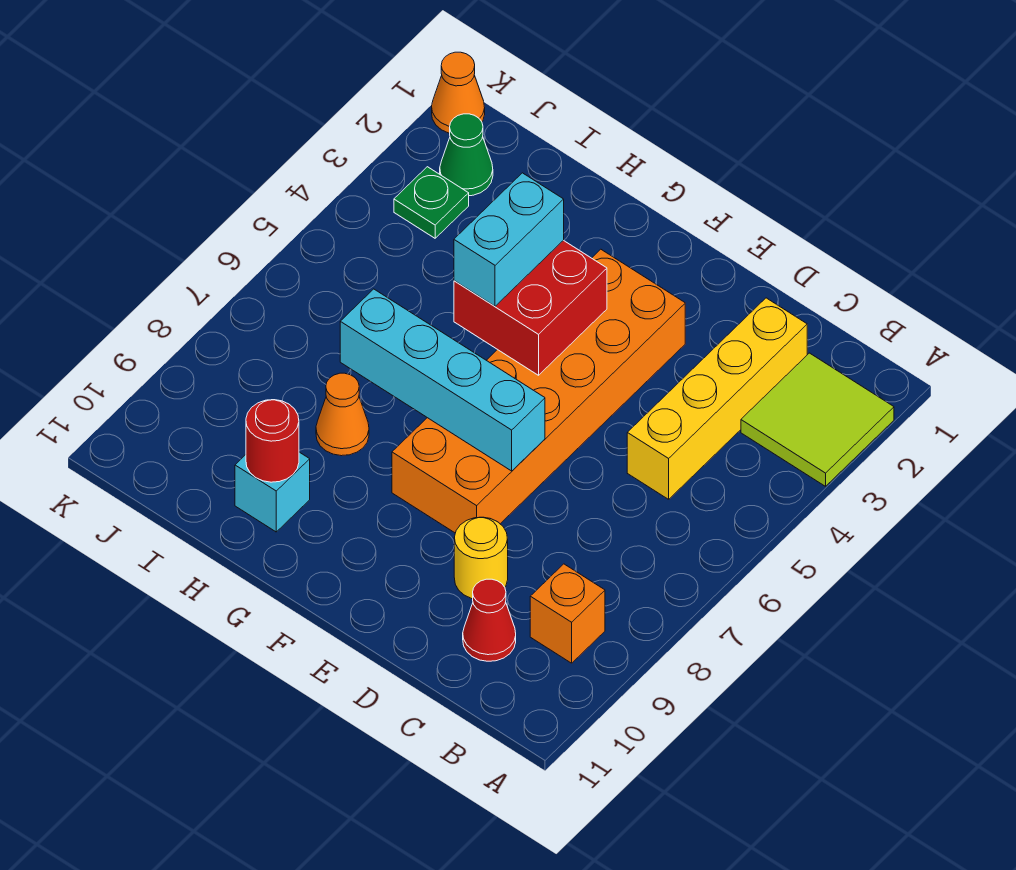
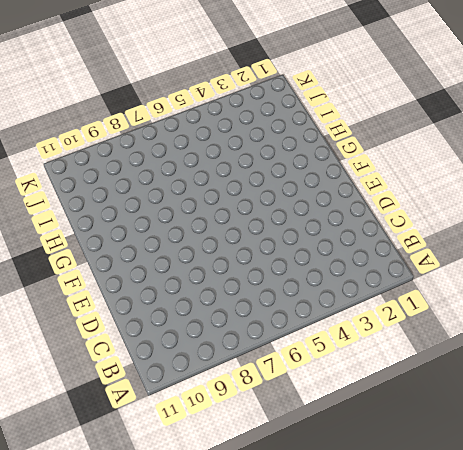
none -> lime 2x2 tile [741,353,894,486]
none -> orange 1x1 brick [530,564,605,663]
none -> yellow 1x4 brick [627,298,807,499]

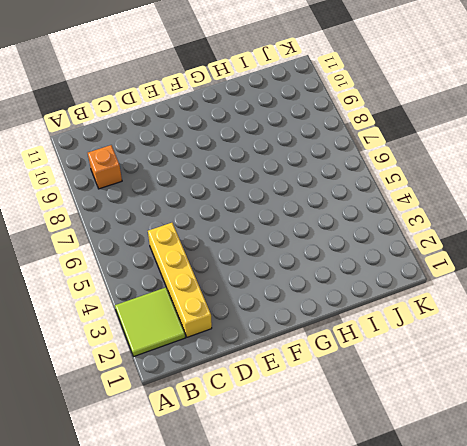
none -> red 1x1 cone [463,579,516,661]
none -> yellow 1x1 round brick [454,517,508,599]
none -> orange 2x6 brick [392,249,685,533]

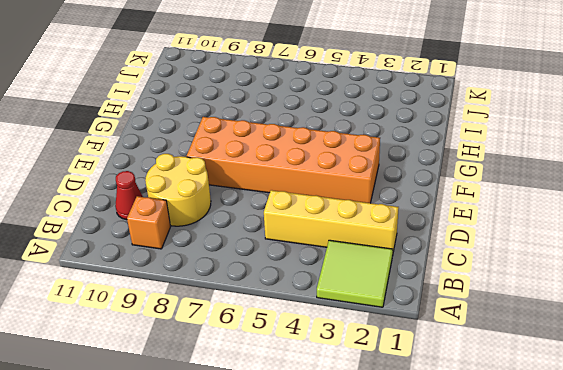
yellow 2x2 round brick [145,154,211,226] -> yellow 1x1 round brick [454,517,508,599]
none -> orange 1x1 cone [316,373,369,456]
none -> cyan 1x1 brick [235,452,310,532]
none -> green 1x1 cone [440,114,493,196]

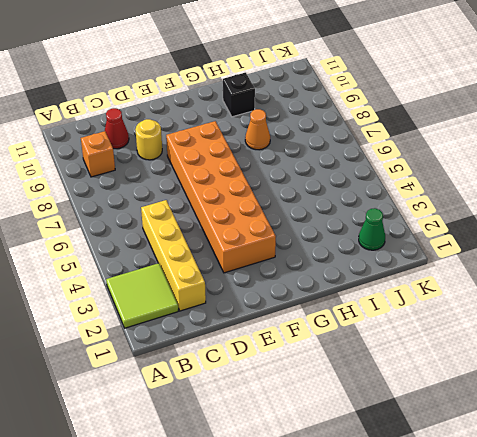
black 1x1 brick [223,73,255,117] -> cyan 1x1 brick [235,452,310,532]
none -> green 1x1 plate [394,167,469,238]
none -> orange 1x1 cone [432,52,485,133]
none -> cyan 1x4 brick [340,289,545,471]

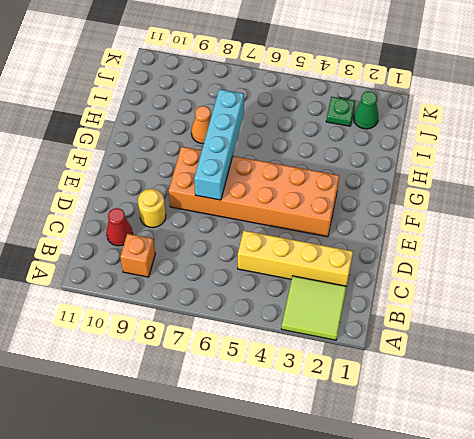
none -> cyan 1x1 brick [235,452,310,532]
none -> orange 1x1 cone [432,52,485,133]
none -> red 2x2 brick [454,240,607,375]

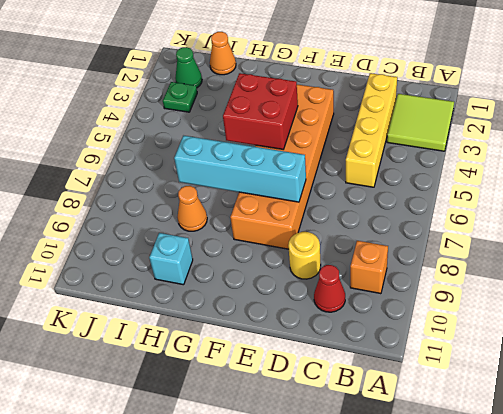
orange 1x1 cone [210,32,236,75] -> orange 1x1 cone moved to [432,52,485,133]
none -> red 1x1 round brick [246,400,299,482]
none -> cyan 1x2 brick [454,173,564,306]

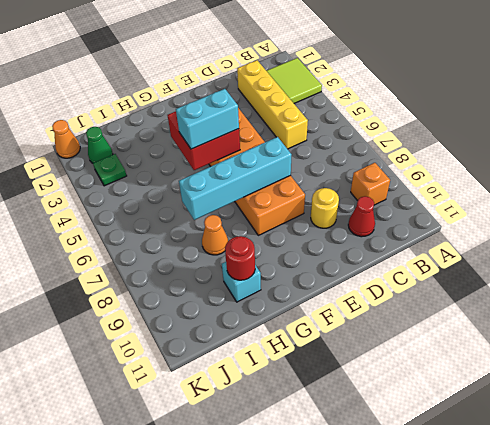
cyan 1x2 brick [176,89,239,149] -> cyan 1x2 brick turned to [454,173,564,306]

